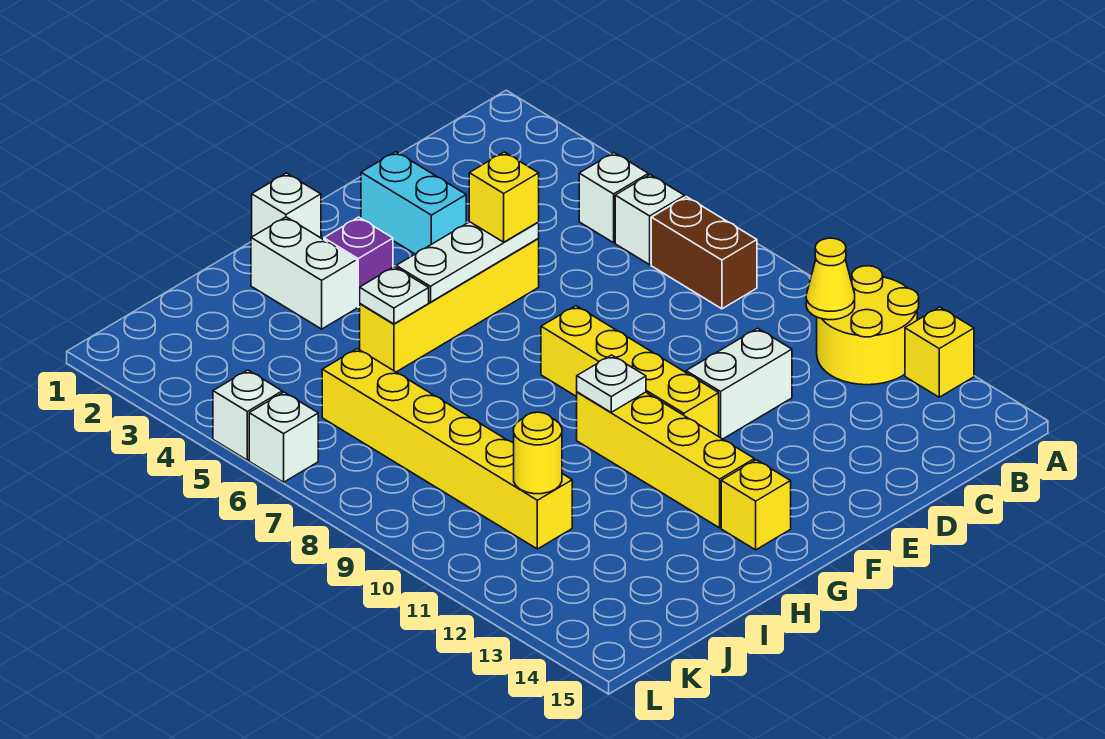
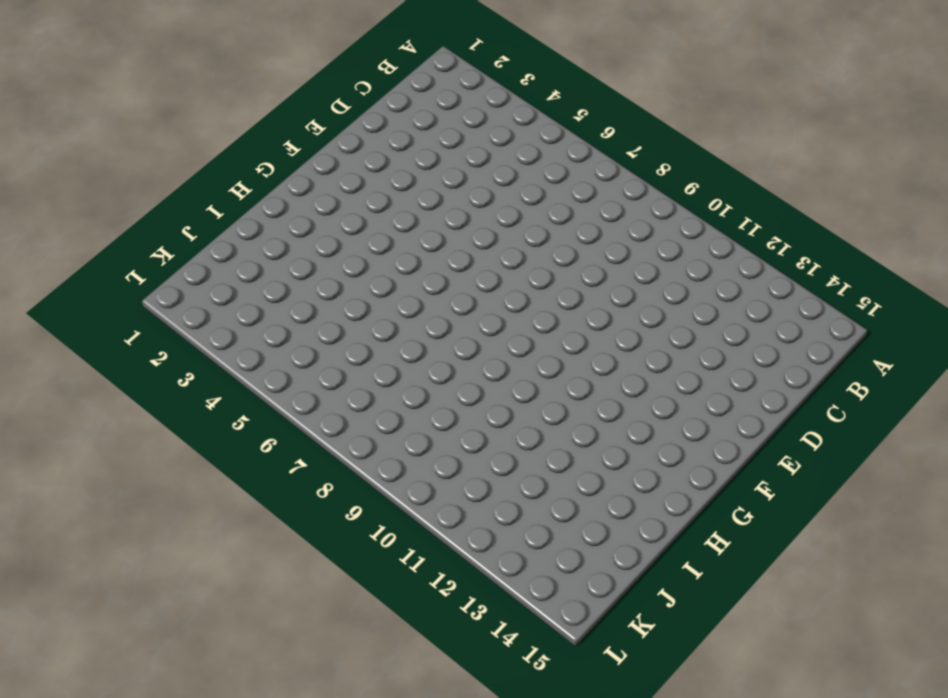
none -> yellow 2x2 round brick [817,266,919,385]
none -> yellow 1x1 brick [905,307,974,397]
none -> white 1x1 brick [579,153,648,243]

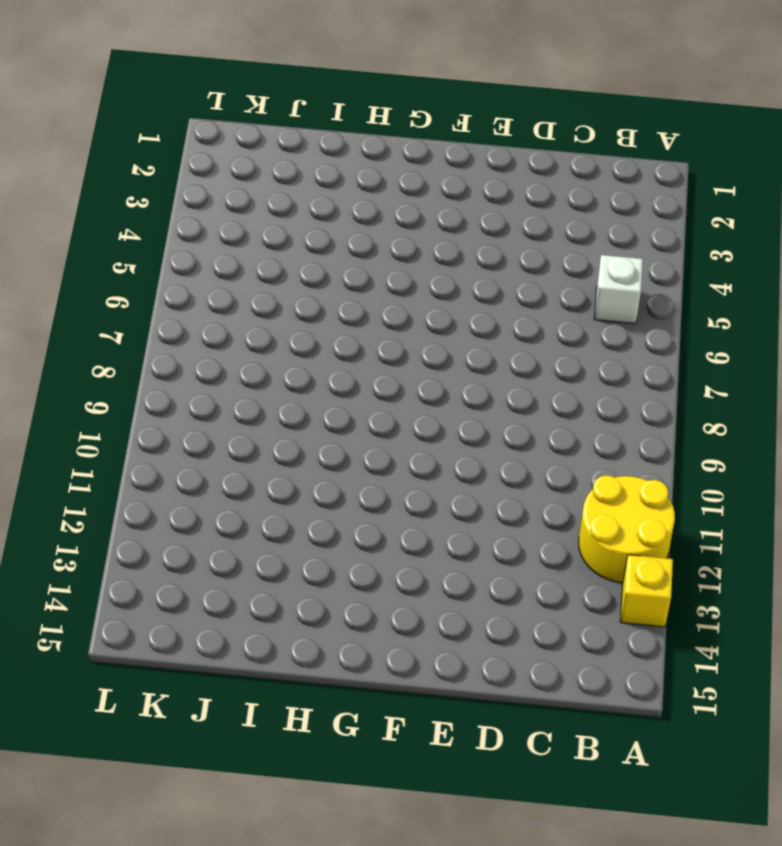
none -> white 1x1 brick [615,175,685,265]
none -> brown 1x2 brick [651,197,757,309]
none -> white 1x2 brick [686,328,792,439]

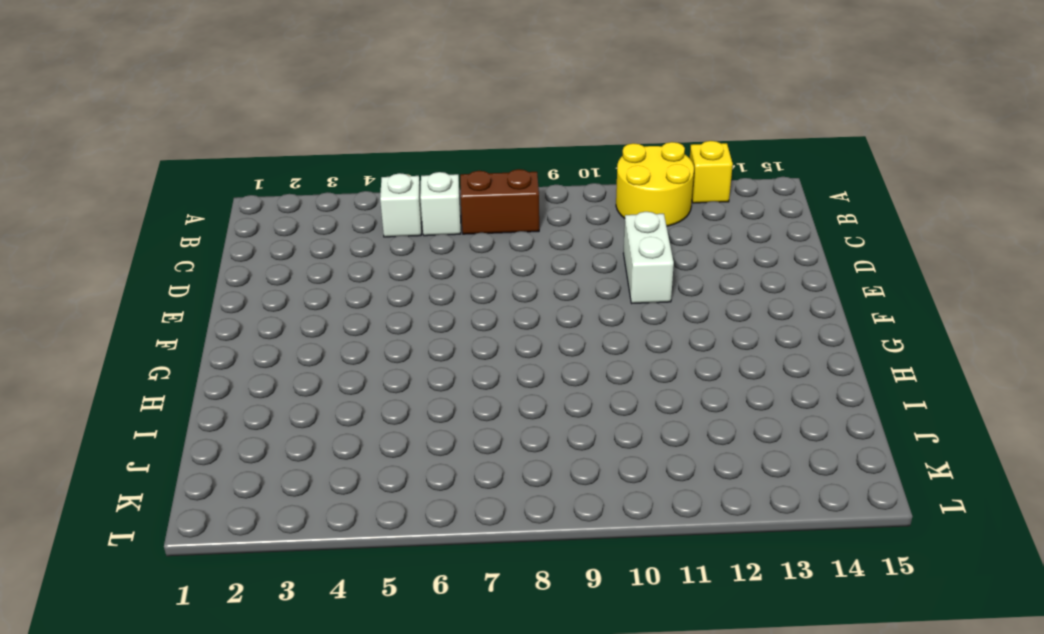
none -> cyan 1x2 brick [361,152,466,254]
none -> yellow 1x4 brick [360,239,539,372]
none -> yellow 1x4 brick [541,306,719,436]

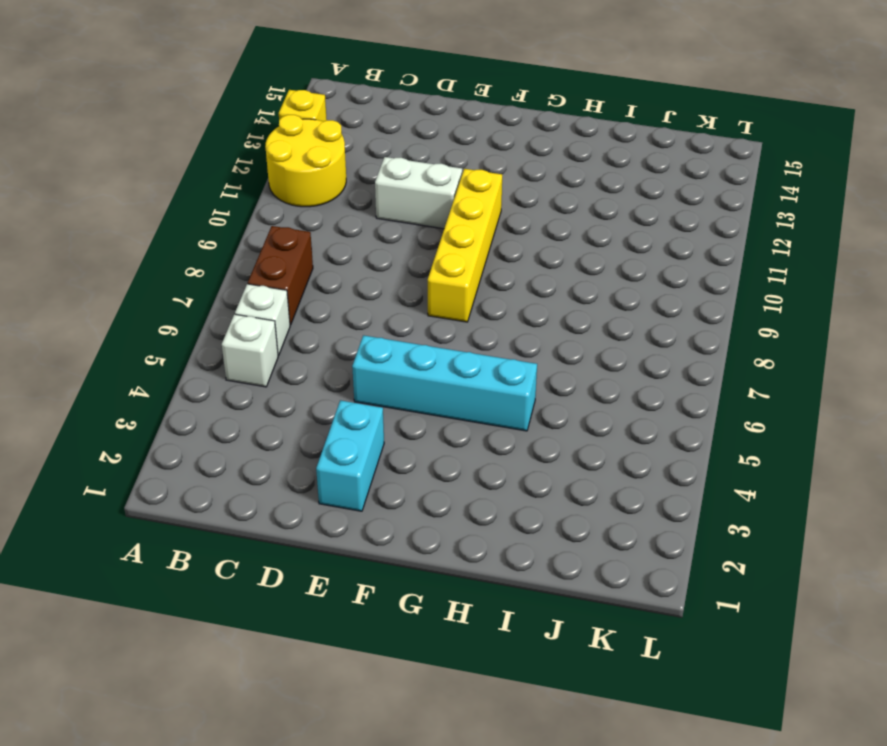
cyan 1x4 brick [352,335,537,431] -> yellow 1x4 brick [360,239,539,372]
none -> white 1x1 brick [252,173,321,238]
none -> purple 1x1 brick [324,217,393,307]
none -> yellow 1x4 brick [577,392,754,528]

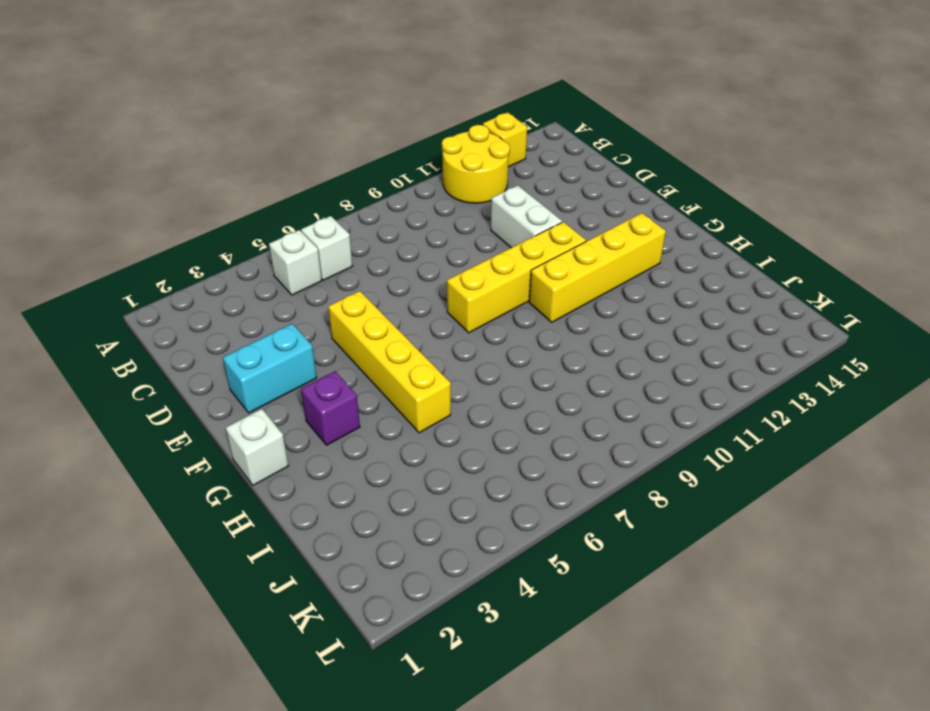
none -> brown 1x2 brick [651,197,757,309]
none -> yellow 1x1 brick [721,460,791,550]
none -> white 1x2 brick [251,217,357,329]

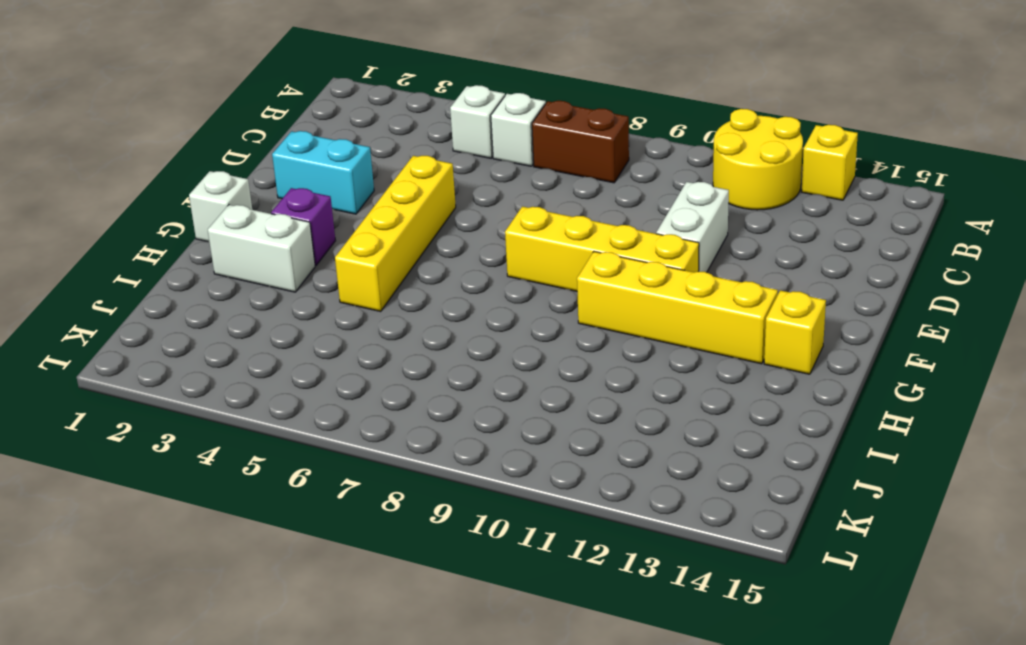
none -> yellow 1x6 brick [322,349,572,549]
none -> white 1x1 brick [213,370,282,460]
none -> white 1x1 brick [249,392,318,482]

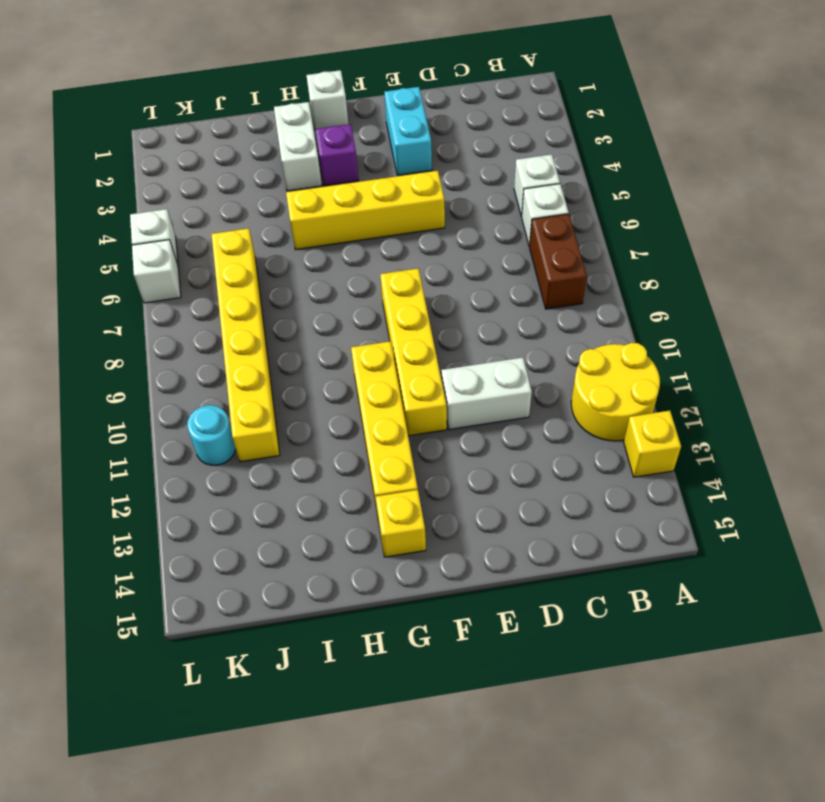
cyan 1x1 round brick [187,405,236,465] -> none
none -> yellow 1x1 cone [806,238,855,320]
none -> white 1x3 plate [396,222,539,302]
none -> white 1x1 plate [577,355,646,412]

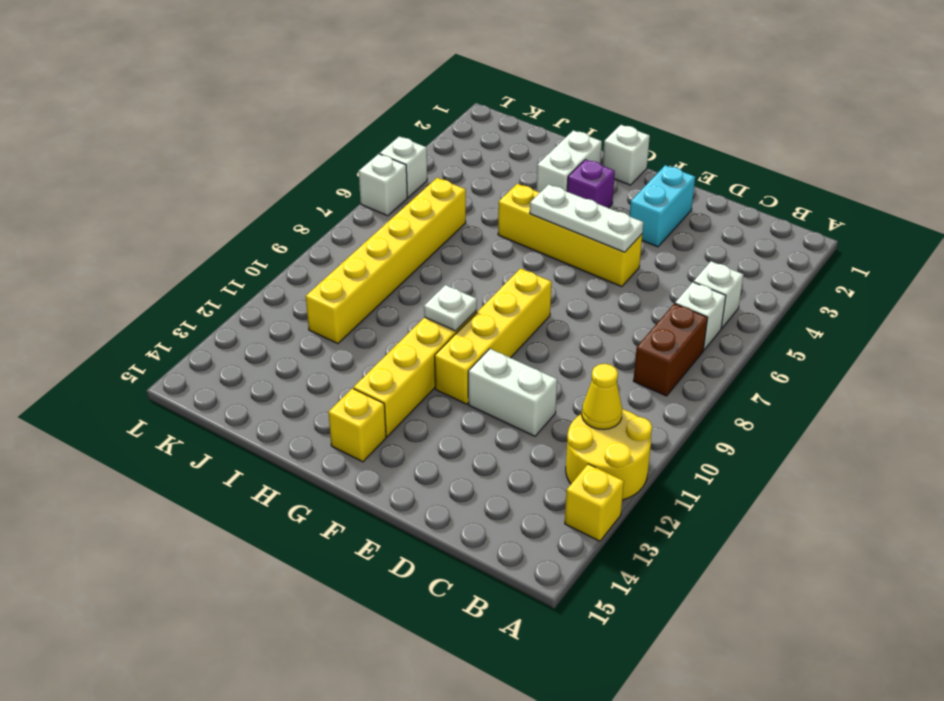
none -> white 1x1 plate [360,267,429,324]
none -> yellow 1x1 round brick [514,412,562,494]
none -> yellow 1x1 brick [469,152,539,242]

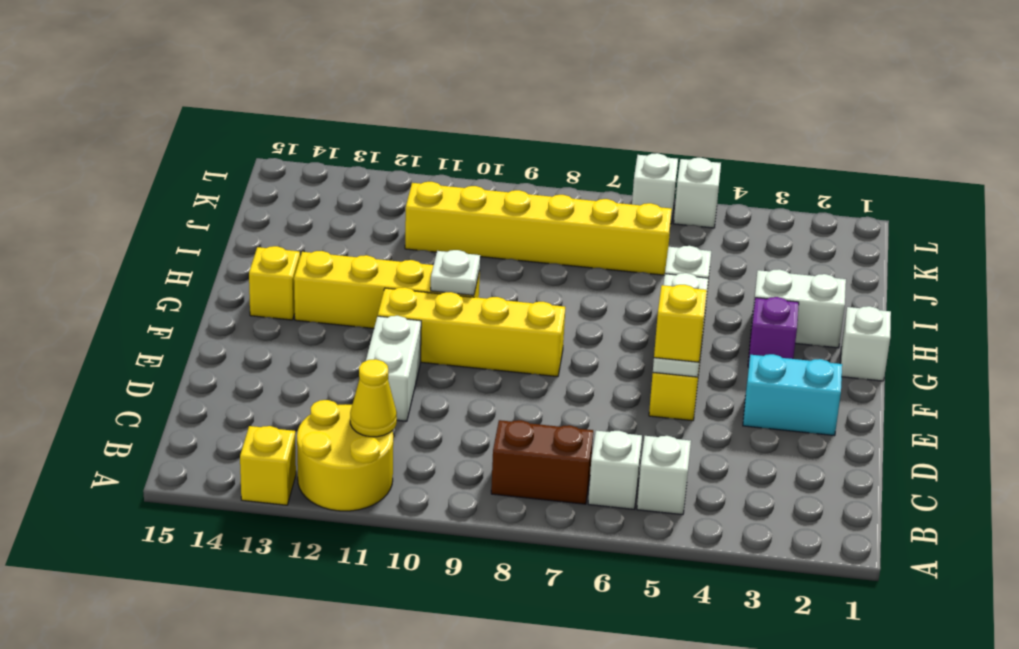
none -> yellow 1x1 round brick [514,412,562,494]

